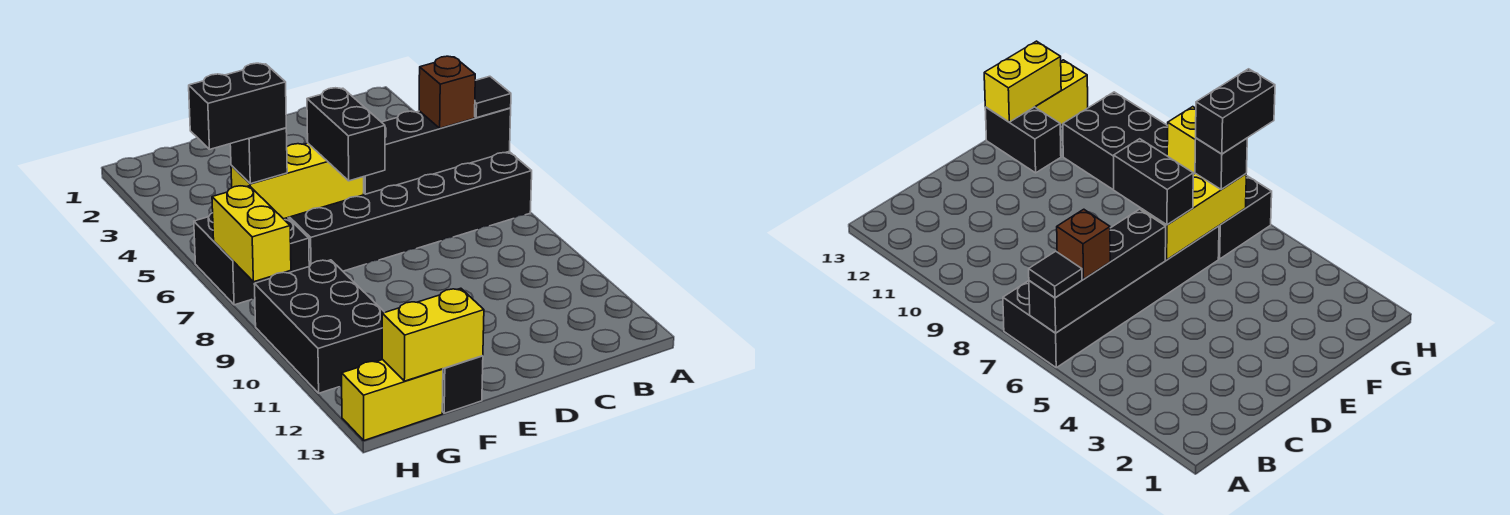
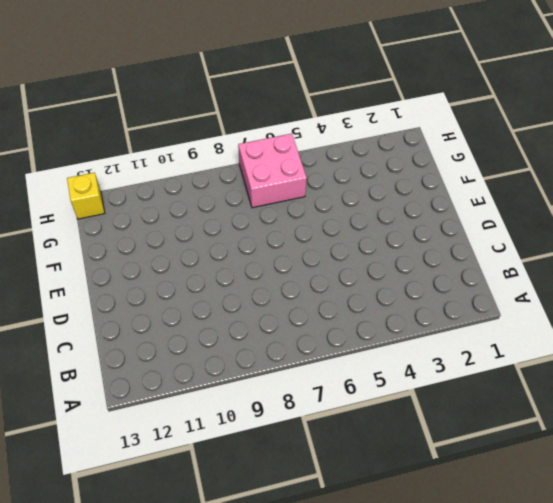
pink 2x2 brick [238,134,307,208] -> black 2x2 brick [194,213,309,305]
yellow 1x1 brick [67,173,105,219] -> yellow 1x2 brick [342,360,443,440]
none -> black 2x6 brick [288,152,532,271]
none -> black 1x2 brick [442,356,483,413]
none -> black 2x3 brick [254,260,385,393]

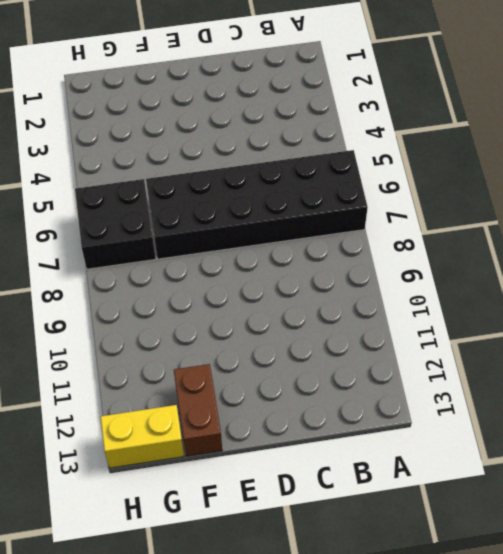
brown 1x2 brick [174,364,222,456] -> black 1x2 brick [442,356,483,413]
none -> black 2x3 brick [254,260,385,393]
none -> black 1x4 brick [364,108,511,194]
none -> yellow 1x3 brick [231,143,364,219]

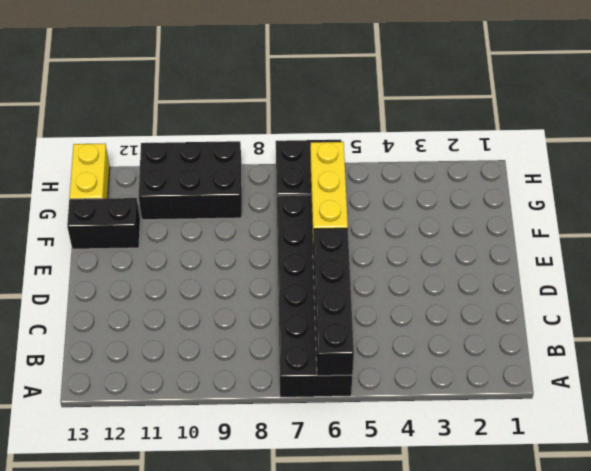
none -> yellow 1x2 brick [382,288,484,381]
none -> yellow 1x2 brick [212,186,291,282]
none -> black 1x1 tile [475,76,511,118]

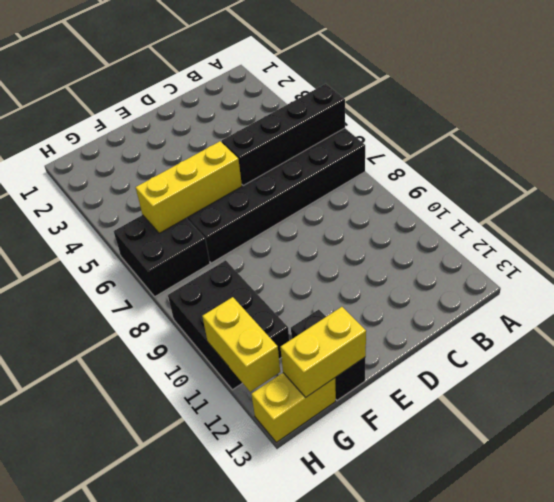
yellow 1x2 brick [202,297,280,392] -> yellow 1x2 brick moved to [212,186,291,282]
none -> black 1x1 tile [475,76,511,118]
none -> brown 1x1 brick [419,56,475,128]
none -> black 1x2 brick [307,88,385,181]

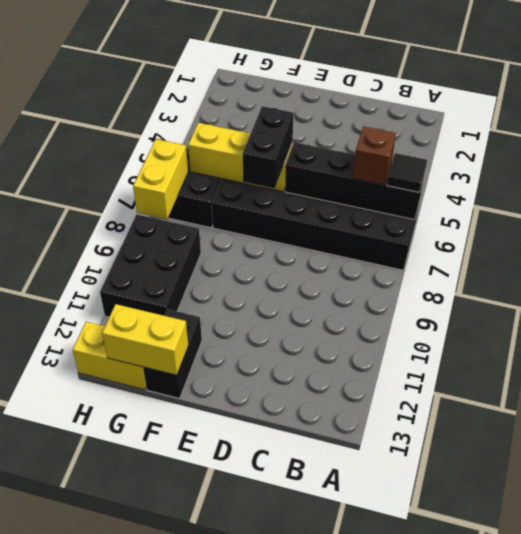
none -> black 1x1 brick [230,128,287,184]
none -> black 1x2 brick [189,63,286,149]

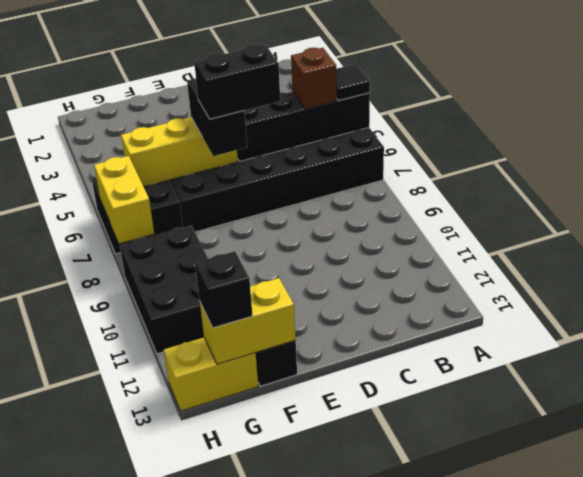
black 1x2 brick [194,44,280,119] -> black 1x2 brick moved to [189,63,286,149]
black 1x1 brick [195,251,253,328] -> black 1x1 brick moved to [230,128,287,184]

